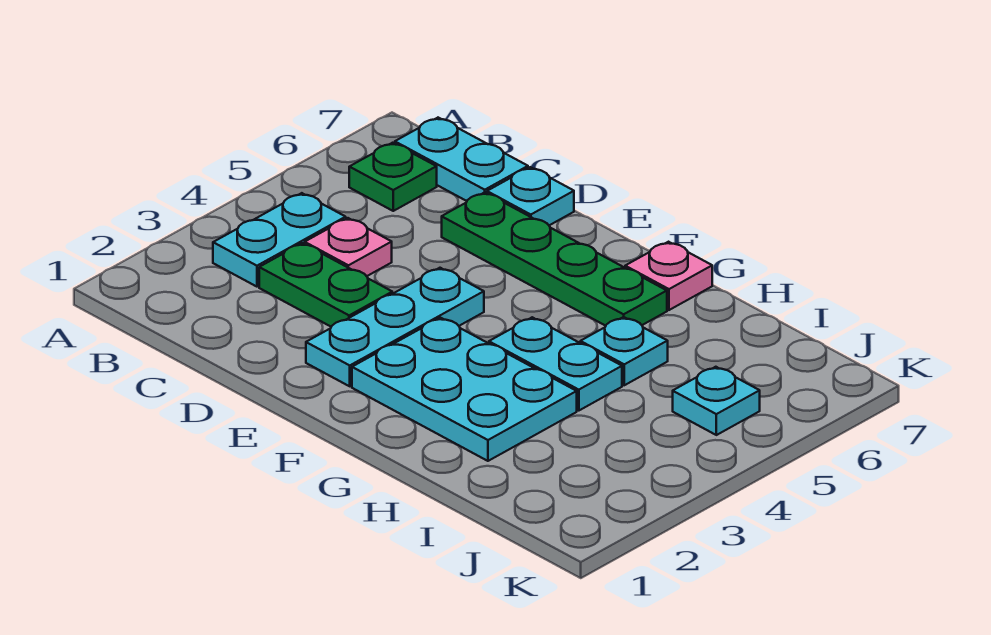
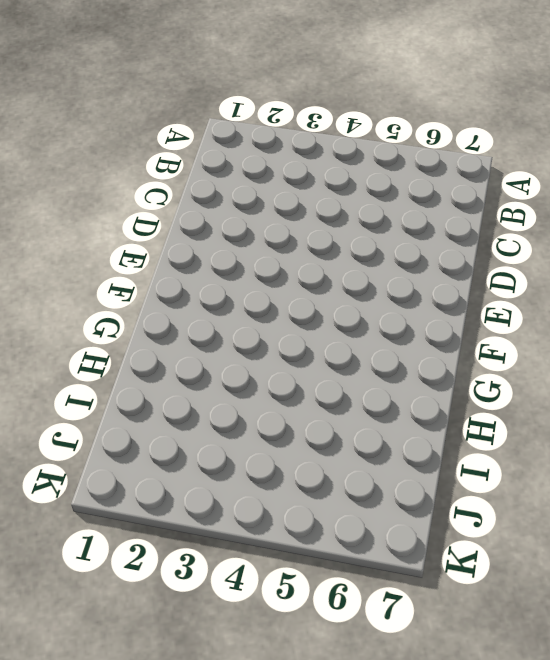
none -> cyan 1x2 plate [213,193,346,287]
none -> green 1x1 plate [349,143,437,211]
none -> cyan 1x2 plate [395,118,528,201]

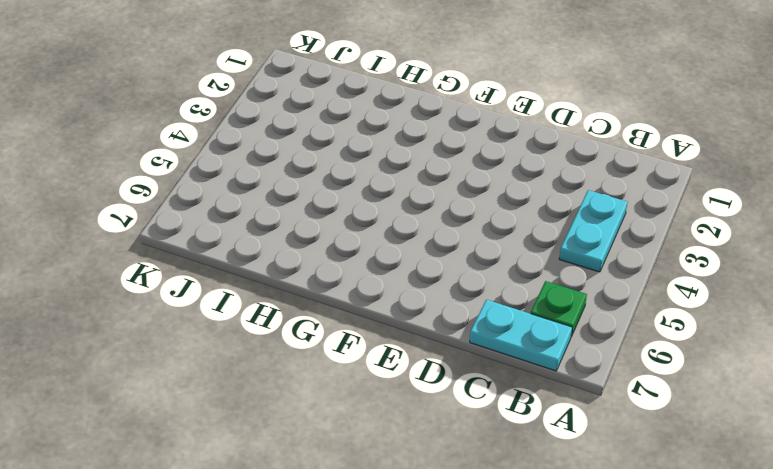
none -> green 1x2 plate [259,243,392,327]
none -> pink 1x1 plate [305,218,392,276]
none -> green 1x4 plate [442,192,667,326]

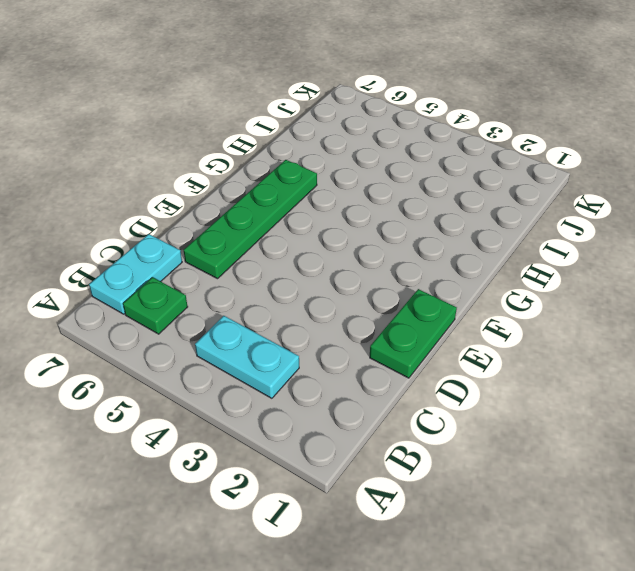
green 1x2 plate [370,289,457,378] -> green 1x2 plate moved to [259,243,392,327]
none -> pink 1x1 plate [305,218,392,276]
none -> cyan 1x1 plate [487,167,574,225]
none -> cyan 1x3 plate [306,268,484,386]

